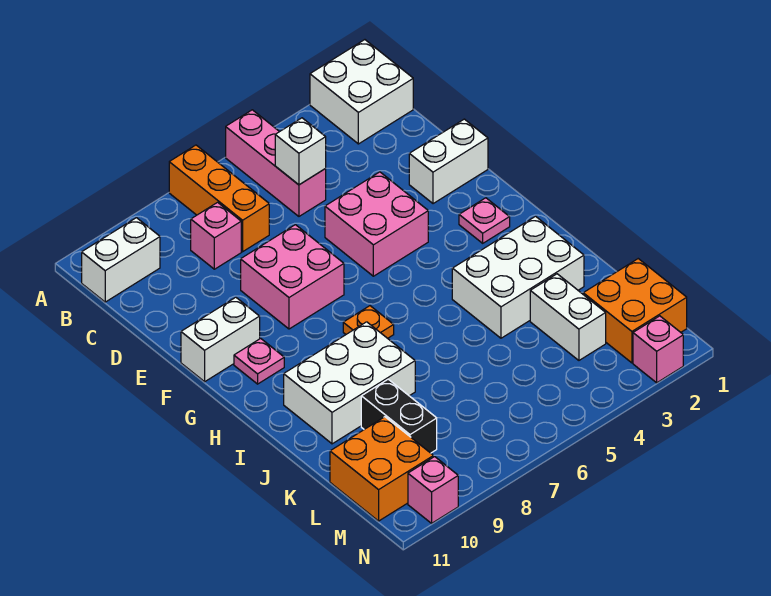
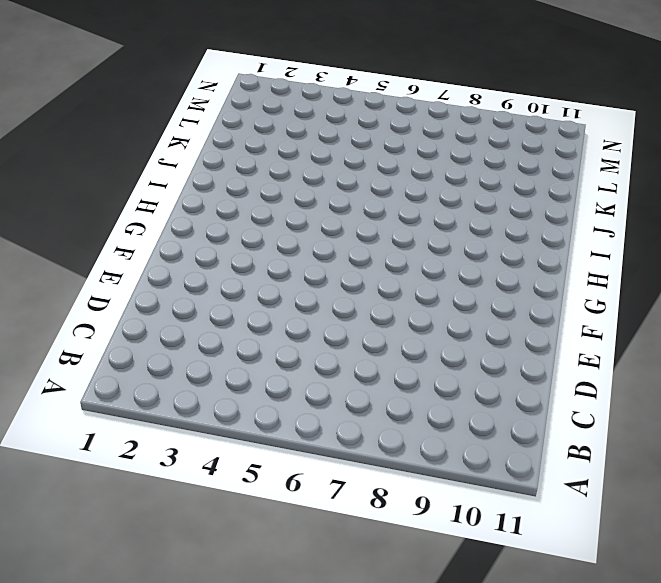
none -> white 2x2 brick [310,40,413,144]
none -> pink 1x3 brick [226,110,326,216]
none -> orange 1x3 brick [169,145,269,252]

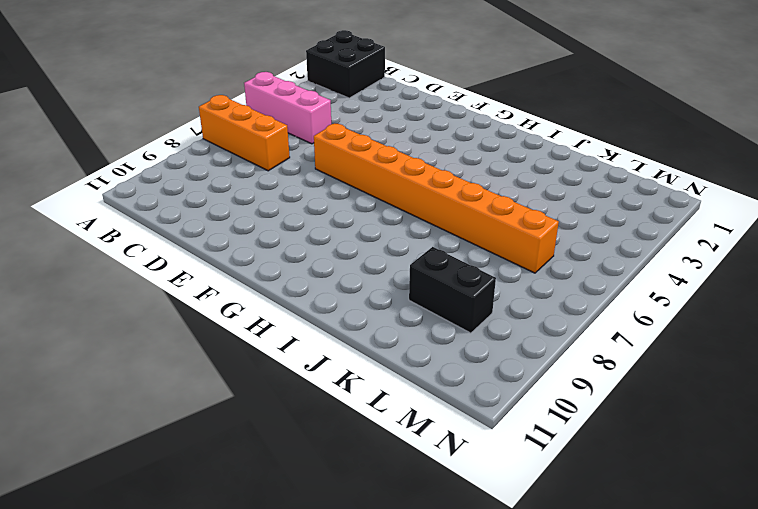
black 2x2 brick [306,30,385,98] -> white 2x2 brick [310,40,413,144]
orange 1x8 brick [314,123,559,273] -> none
none -> white 1x2 brick [82,218,160,302]
none -> pink 1x1 brick [191,202,241,269]
none -> white 1x2 brick [409,119,488,204]

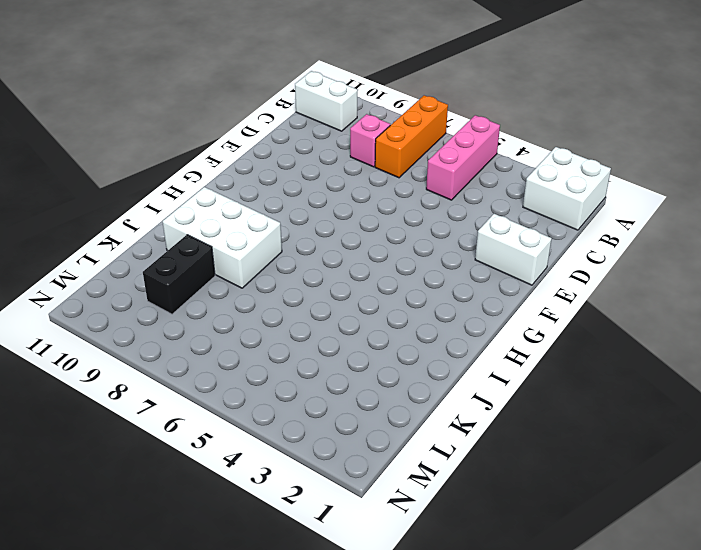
none -> pink 2x2 brick [325,172,428,276]
none -> pink 2x2 brick [241,225,344,329]
none -> white 1x2 brick [181,297,260,382]

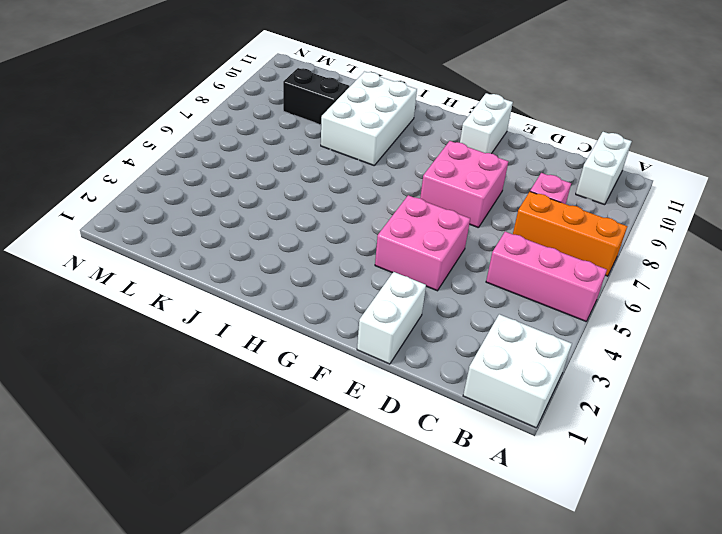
none -> pink 1x1 plate [459,198,510,243]
none -> pink 1x1 plate [234,338,284,384]
none -> orange 1x1 plate [343,306,394,338]

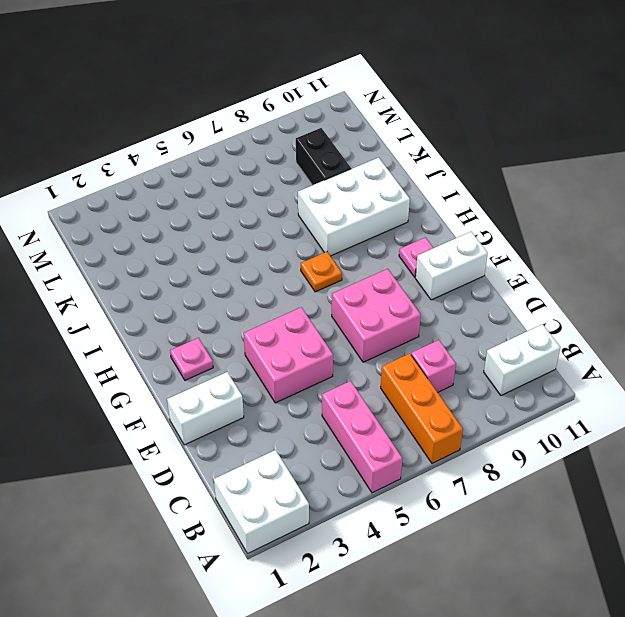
none -> white 2x3 brick [452,216,584,338]
none -> white 1x2 brick [530,274,606,360]
none -> orange 2x2 brick [583,259,687,363]

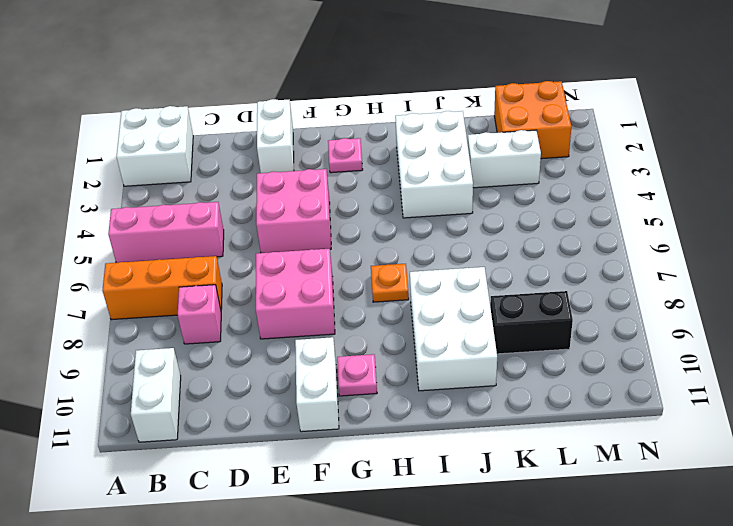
none -> orange 2x2 brick [330,417,433,521]
none -> pink 1x1 brick [633,316,683,383]
none -> pink 1x1 brick [408,457,458,523]

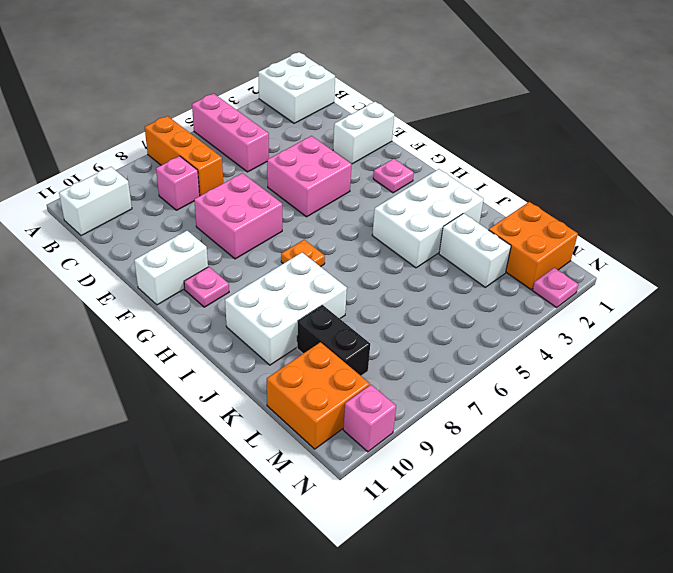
pink 1x1 plate [533,268,578,307] -> pink 1x1 brick [633,316,683,383]
none -> white 1x1 brick [275,118,326,185]

